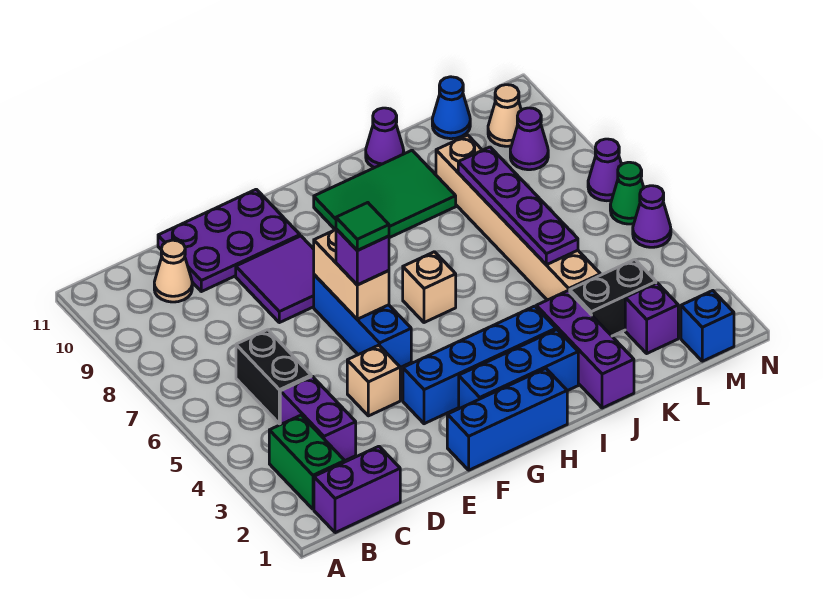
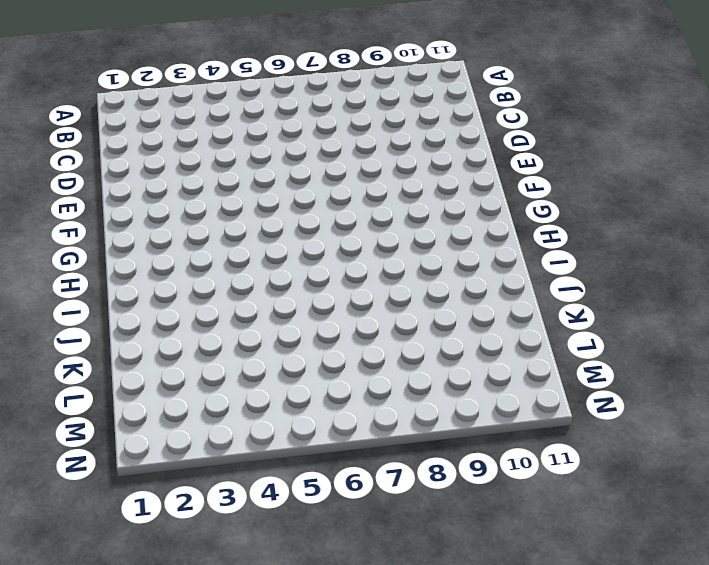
none -> purple 1x2 brick [314,446,400,533]
none -> green 1x2 brick [269,415,345,509]
none -> purple 1x2 brick [280,376,356,461]
none -> black 1x2 brick [236,330,311,424]

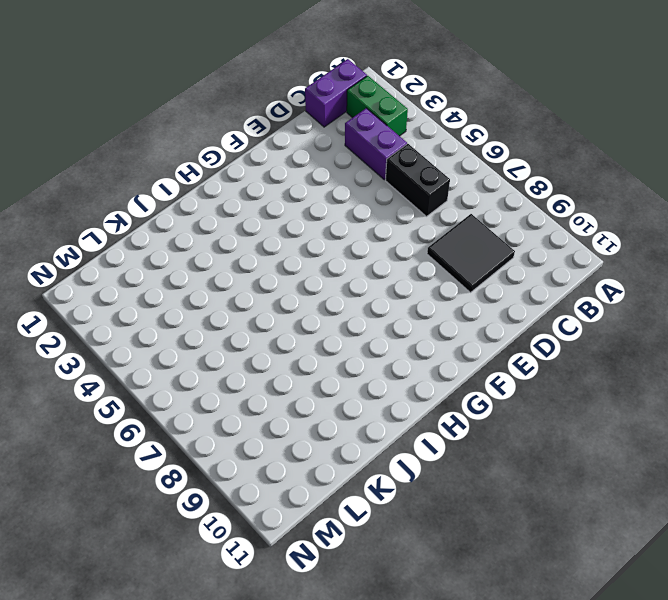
black 2x2 tile [427,214,515,293] -> none
none -> tan 1x1 cone [154,240,192,302]
none -> purple 2x3 plate [158,189,300,292]
none -> tan 1x1 brick [347,345,400,416]
none -> purple 2x2 tile [236,236,314,323]

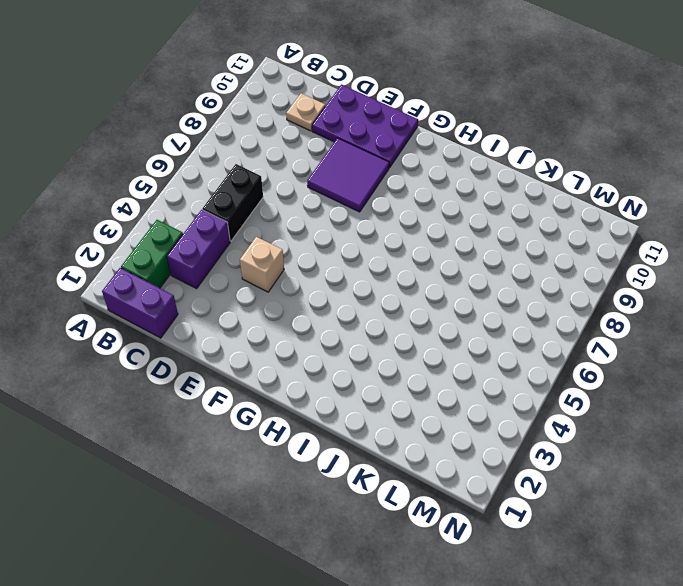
tan 1x1 plate [286,93,325,131] -> tan 1x1 cone [154,240,192,302]
none -> blue 1x3 brick [447,368,567,470]
none -> blue 1x4 brick [403,306,556,424]
none -> blue 1x3 brick [314,275,411,367]
none -> blue 1x3 brick [459,330,578,409]

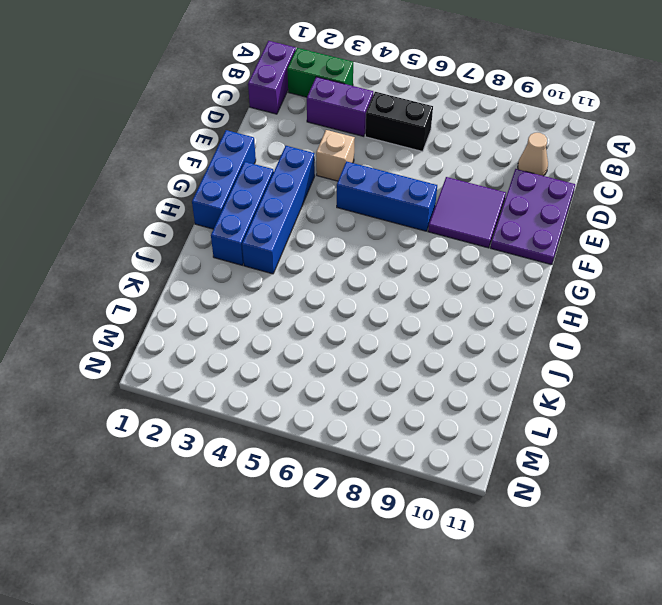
none -> tan 1x1 brick [403,252,456,323]
none -> green 2x3 tile [314,150,456,238]
none -> purple 1x3 brick [536,291,634,408]
none -> purple 1x1 cone [366,108,404,168]

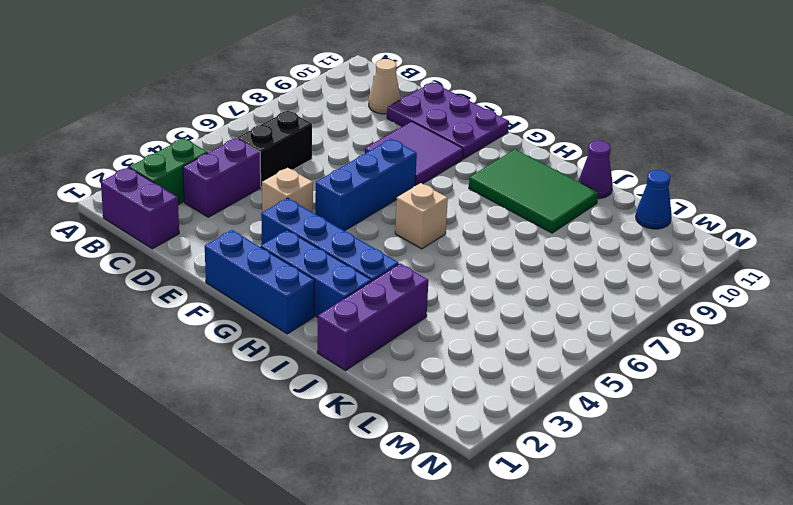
none -> black 1x2 brick [570,260,656,336]
none -> tan 1x6 brick [436,135,600,300]
none -> purple 1x1 brick [625,283,678,353]
none -> blue 1x1 brick [681,291,734,361]

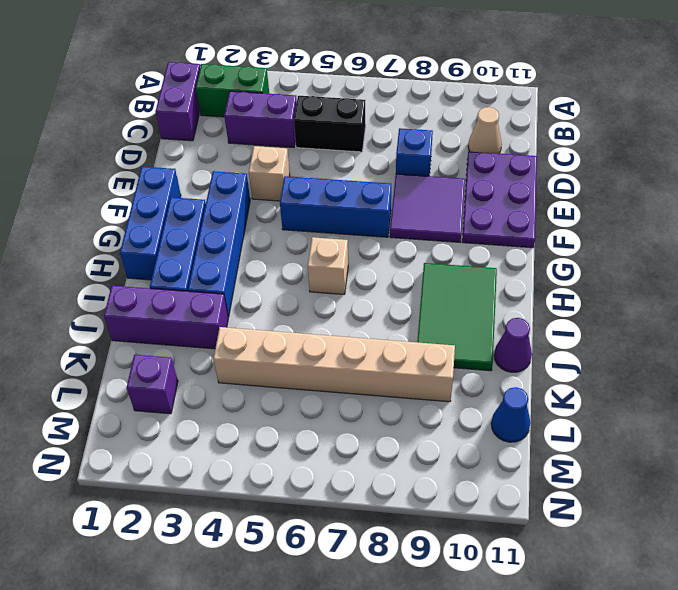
blue 1x1 brick [396,128,433,176] -> blue 1x1 brick moved to [681,291,734,361]
none -> black 1x2 brick [570,260,656,336]
none -> purple 1x1 cone [510,108,548,170]
none -> tan 1x1 cone [488,85,521,146]
none -> purple 1x1 cone [633,186,671,247]

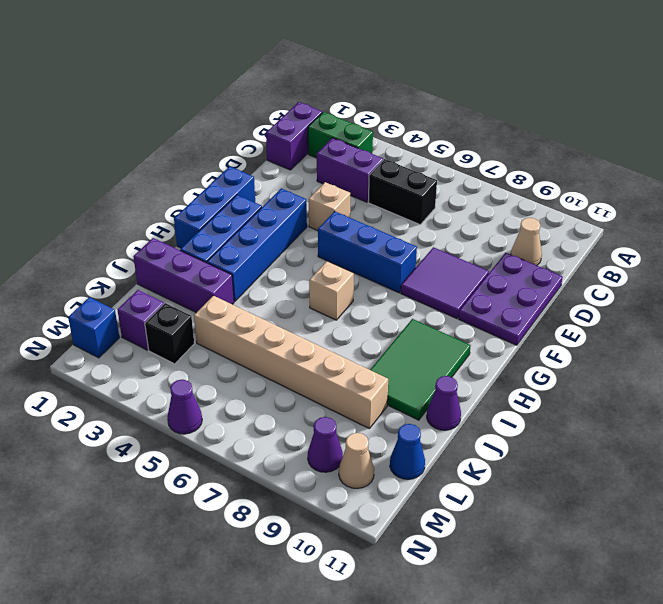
black 1x1 brick [145,303,194,364] -> black 1x2 brick [570,260,656,336]
none -> green 1x1 cone [610,162,644,224]
none -> purple 1x1 cone [588,139,622,201]
none -> tan 1x2 brick [314,230,389,319]
none -> purple 1x4 plate [458,147,578,265]

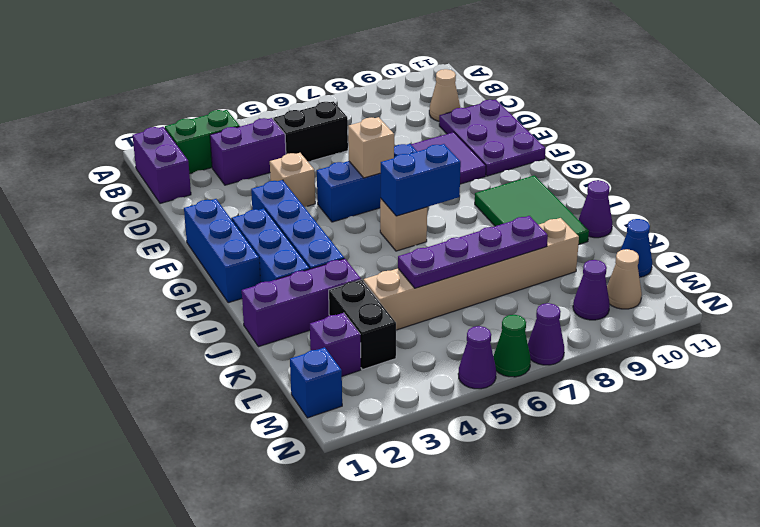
tan 1x1 brick [348,117,394,178] -> tan 1x2 brick [314,230,389,319]
blue 1x2 brick [380,144,461,216] -> none
none -> purple 1x1 brick [336,229,389,285]
none -> green 1x1 tile [336,203,389,250]

